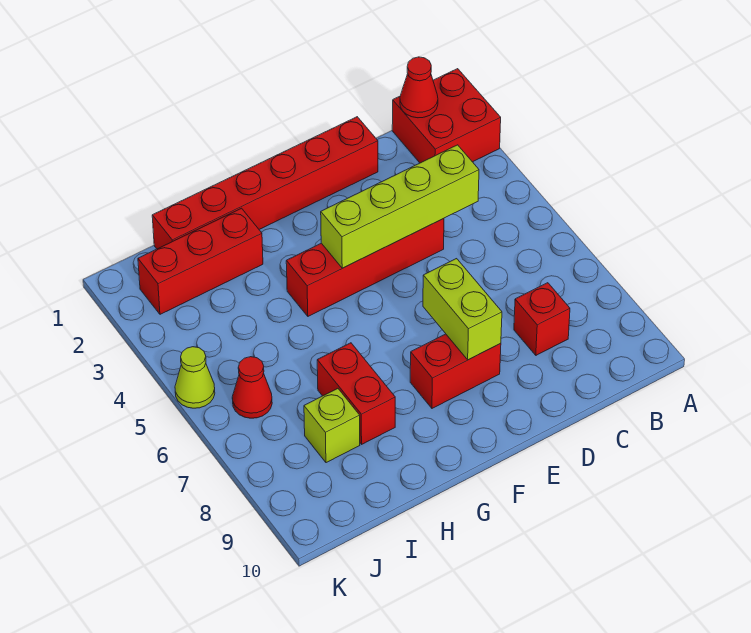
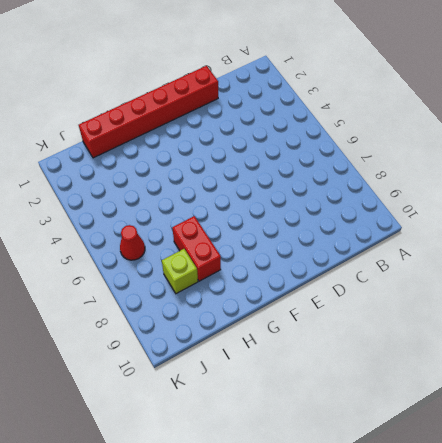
none -> red 2x2 brick [392,69,501,163]
none -> red 1x1 brick [514,283,570,355]
none -> red 1x4 brick [286,219,444,316]

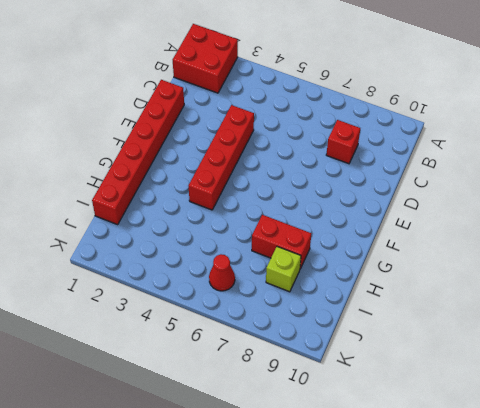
none -> red 1x2 brick [410,334,501,408]
none -> red 1x3 brick [138,208,263,314]
none -> lime 1x1 cone [175,347,215,408]

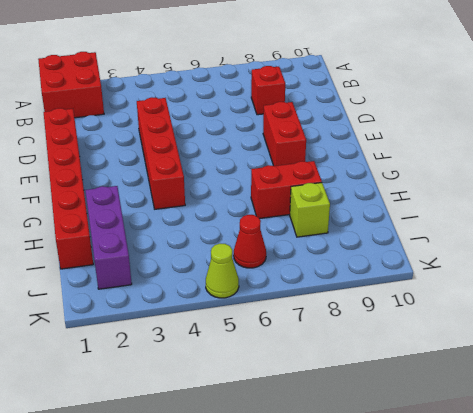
purple 1x3 brick [85,186,132,289] -> red 1x3 brick [138,208,263,314]
none -> red 1x1 cone [400,57,438,118]
none -> lime 1x4 brick [321,145,479,268]
none -> lime 1x2 brick [423,259,502,360]

